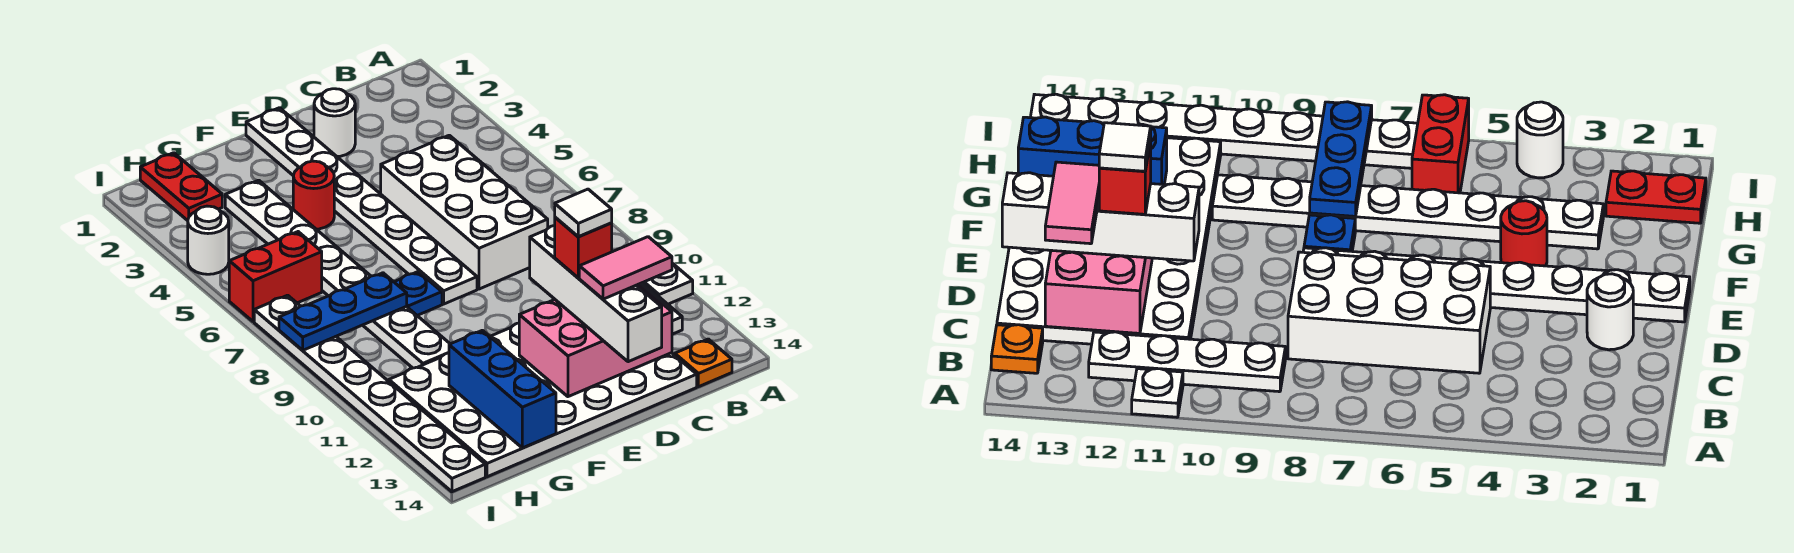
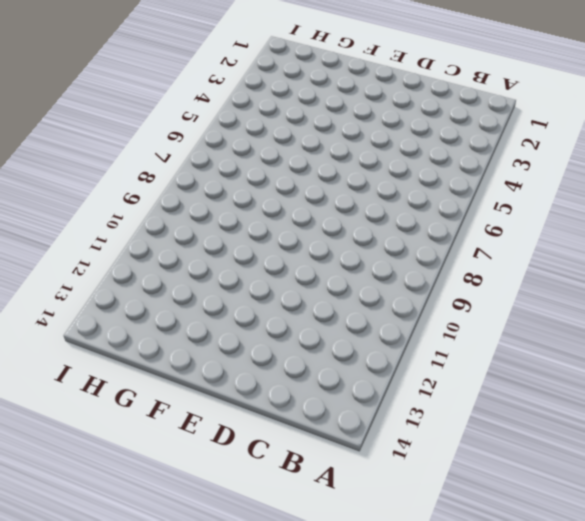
none -> white 1x1 plate [643,263,693,304]
none -> white 1x4 plate [1089,332,1285,392]
none -> orange 1x1 plate [675,339,732,387]

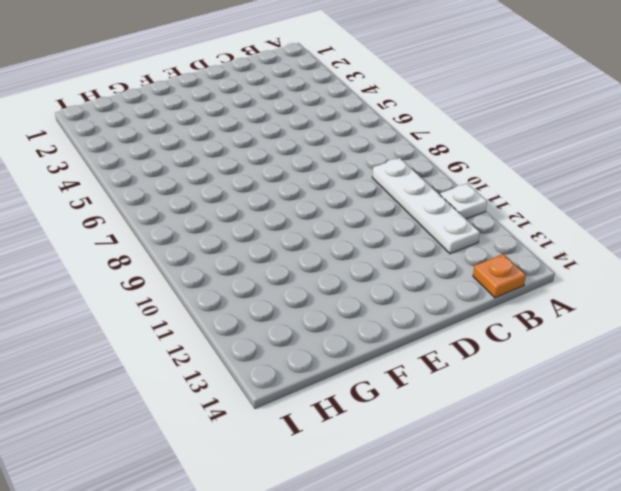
none -> white 2x4 brick [381,135,548,289]
none -> white 4x6 plate [389,323,697,477]
none -> white 1x1 round brick [314,89,355,157]

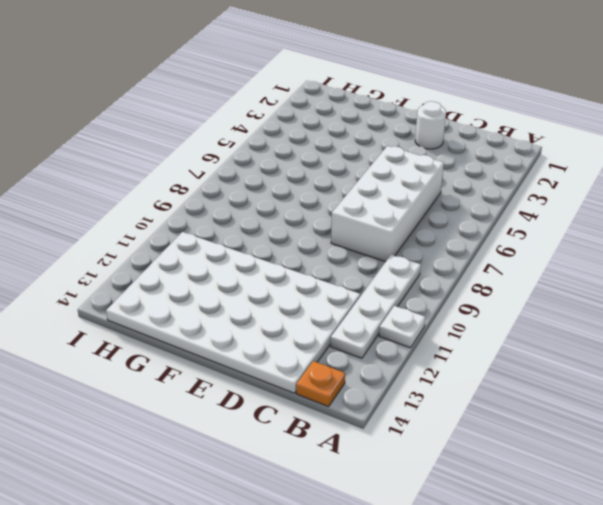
none -> white 1x8 plate [246,108,477,304]
none -> red 1x1 round brick [293,161,334,229]
none -> blue 1x1 plate [395,272,442,315]

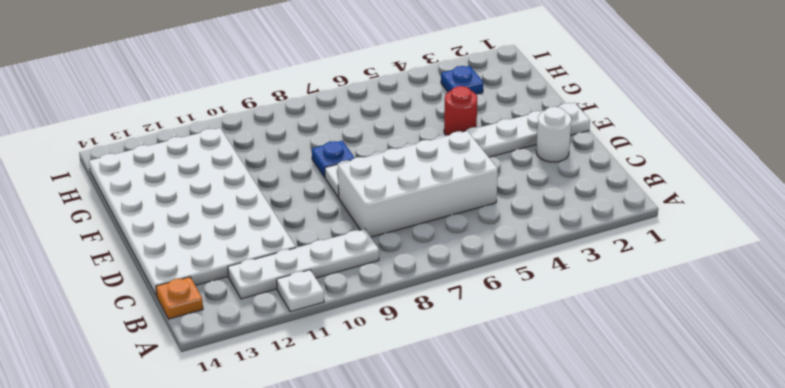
blue 1x1 plate [441,66,483,94] -> none
none -> white 1x8 plate [225,180,450,368]
none -> red 1x2 plate [140,153,222,221]
none -> red 1x2 brick [229,232,322,322]

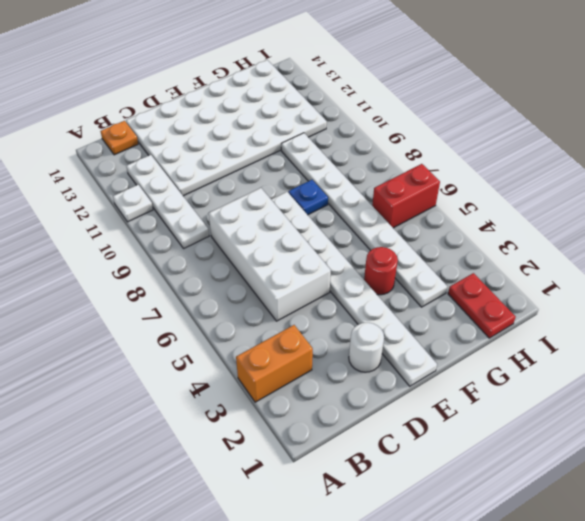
orange 1x2 brick [236,325,313,402] -> none
none -> white 1x1 round brick [188,206,229,274]
none -> white 1x8 plate [254,295,485,492]
none -> pink 2x3 brick [519,284,672,397]

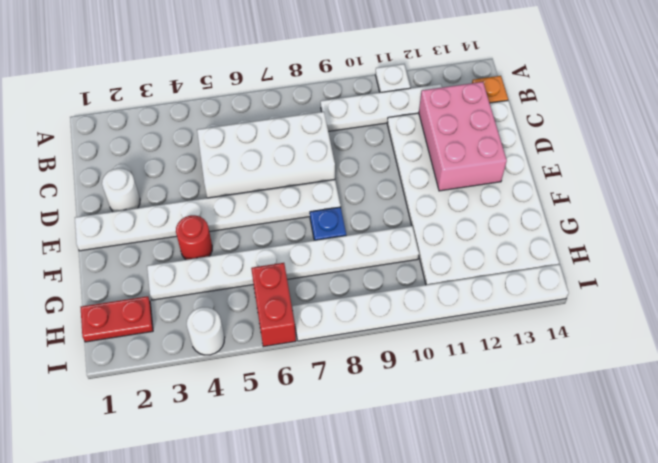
none -> blue 1x3 plate [279,273,407,350]
none -> blue 1x3 brick [449,330,556,448]
none -> white 1x4 brick [530,226,662,362]

